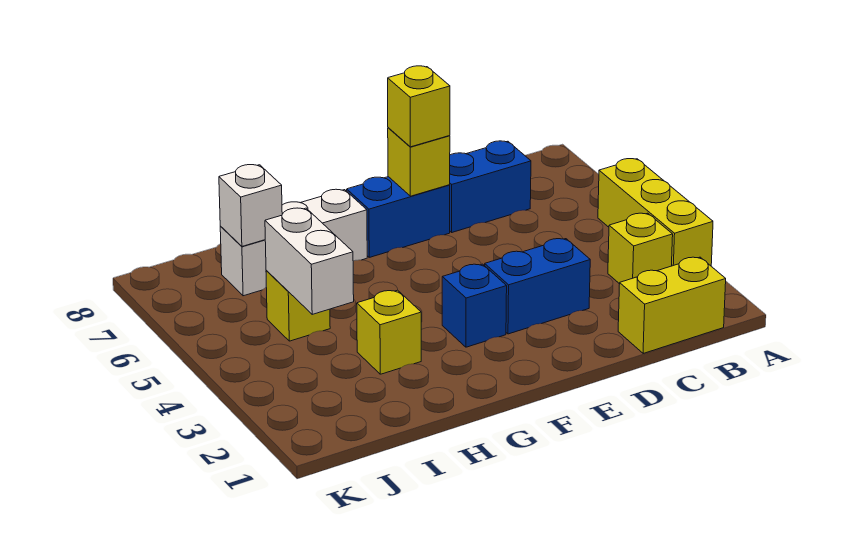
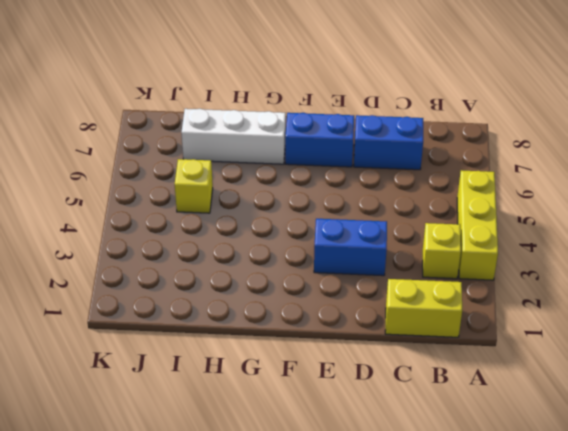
none -> blue 1x1 brick [442,264,507,347]
none -> yellow 1x1 brick [357,290,421,374]
none -> yellow 1x1 brick [388,128,450,196]

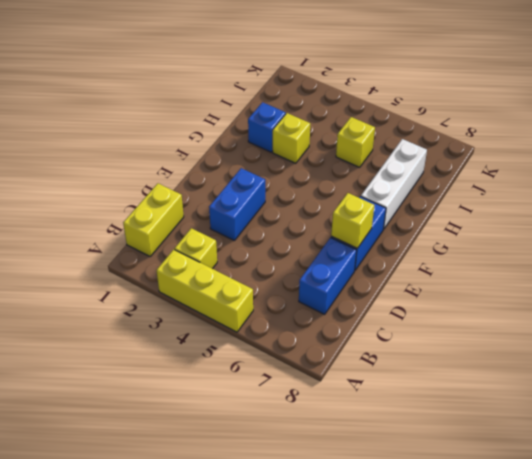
blue 1x1 brick [248,102,286,152] -> blue 1x1 brick moved to [442,264,507,347]
none -> white 1x2 brick [265,208,354,314]
none -> white 1x1 brick [219,165,282,246]
none -> yellow 1x1 brick [388,66,450,147]

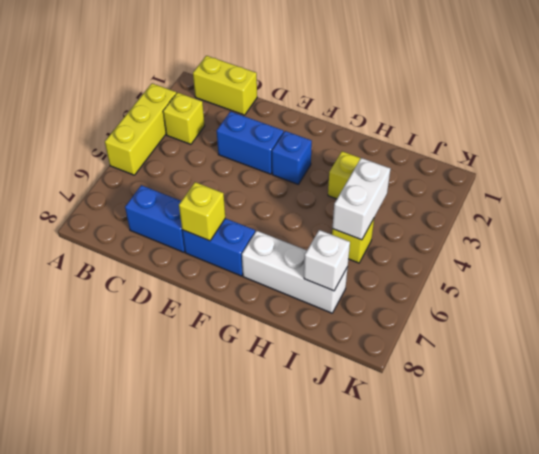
none -> yellow 1x1 brick [388,66,450,147]

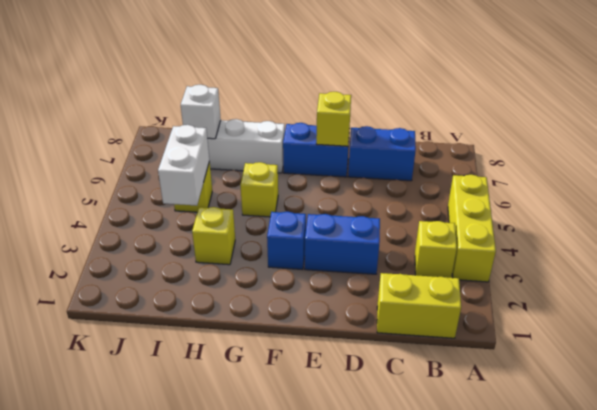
yellow 1x1 brick [240,162,278,217] -> yellow 1x1 brick moved to [388,66,450,147]

